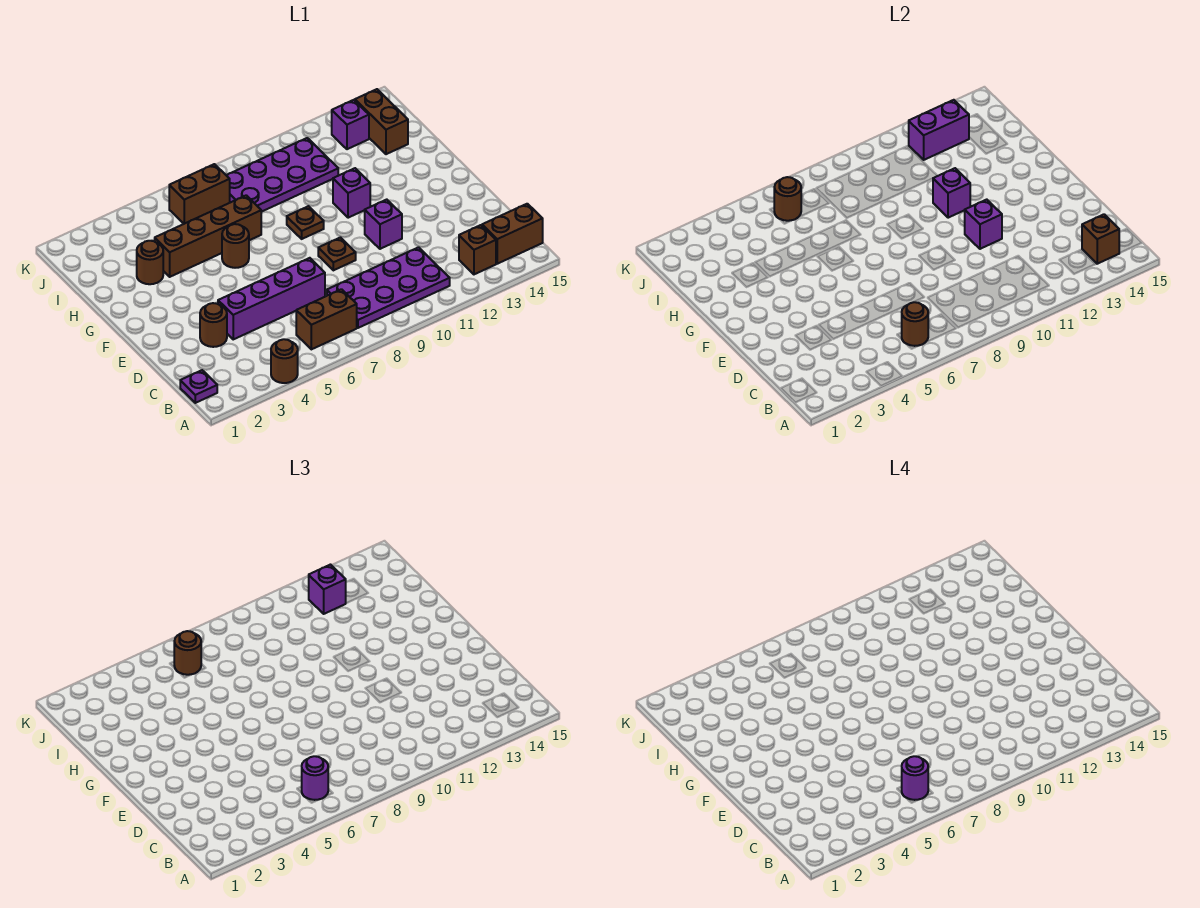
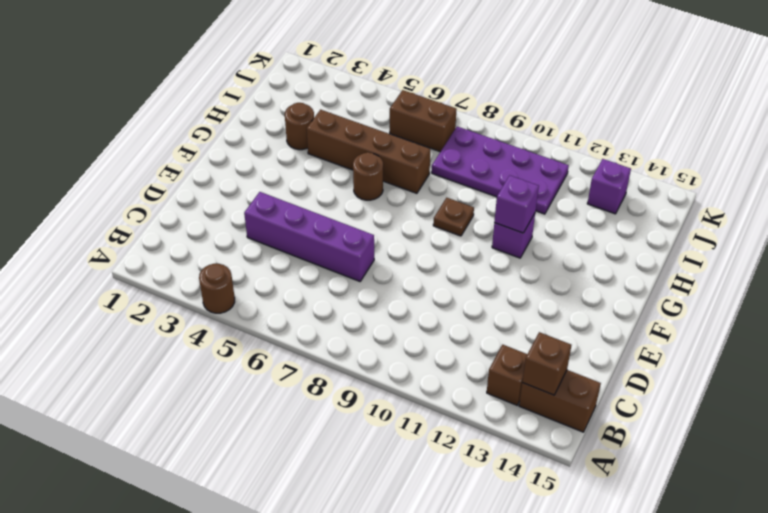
none -> purple 1x1 plate [180,370,217,403]
none -> brown 1x2 brick [296,289,357,349]
none -> purple 2x4 plate [327,247,450,328]

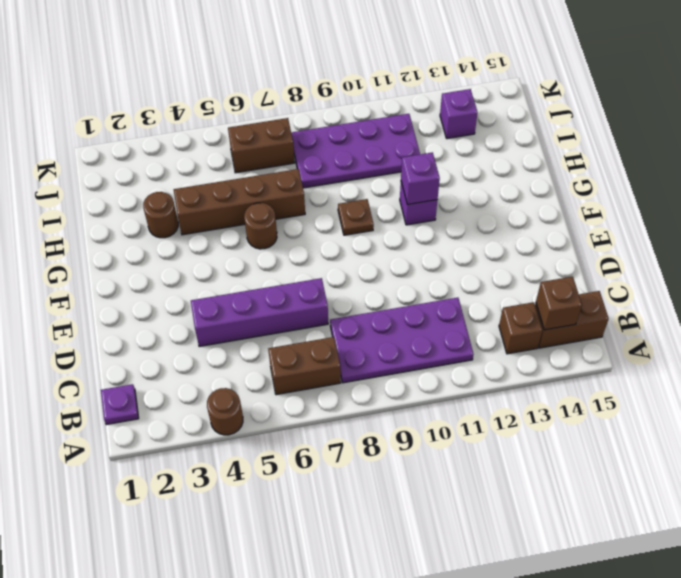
none -> brown 1x1 round brick [200,303,227,347]
none -> brown 1x1 plate [318,238,356,270]
none -> purple 1x1 brick [365,200,402,249]

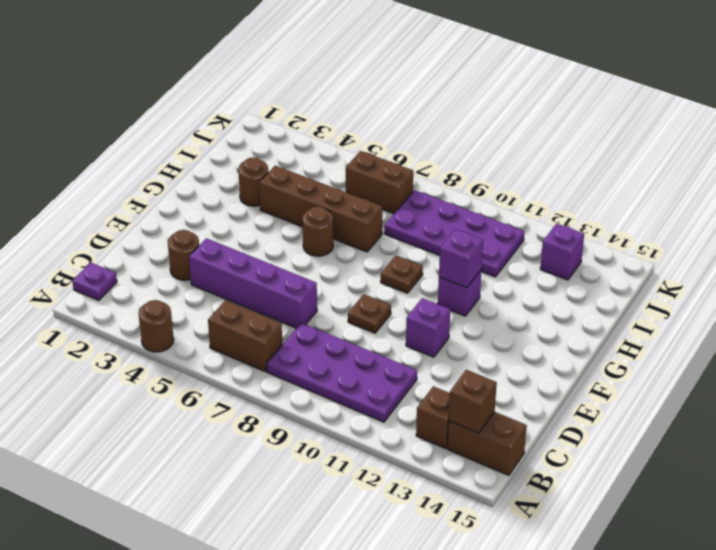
none -> brown 1x2 brick [355,89,408,154]
none -> brown 1x1 round brick [902,302,928,346]
none -> purple 1x1 brick [965,200,1002,249]

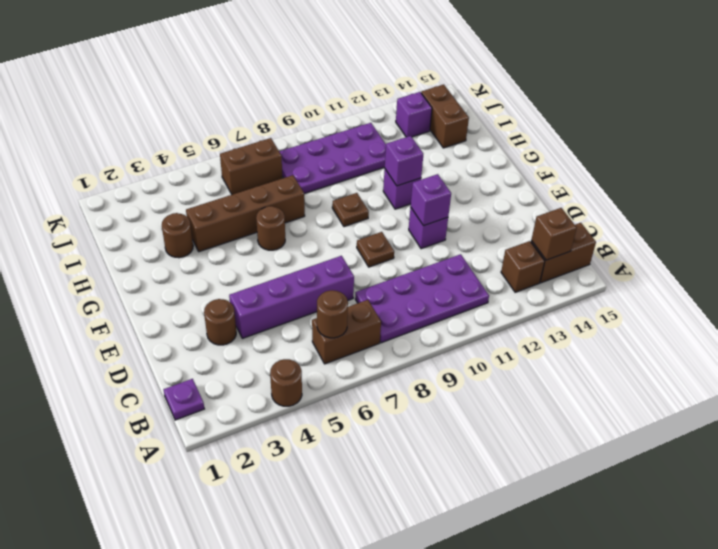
none -> brown 1x1 round brick [774,177,801,221]
none -> purple 1x2 brick [909,100,969,160]
none -> purple 1x1 round brick [302,756,328,800]

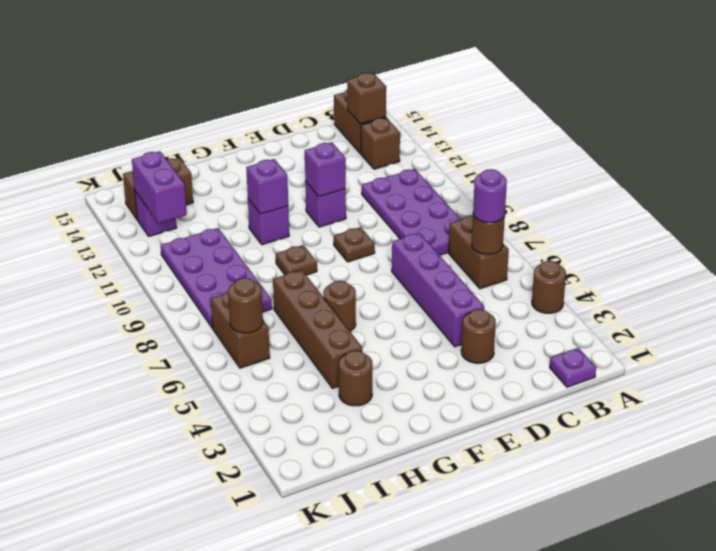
none -> brown 1x1 round brick [174,631,201,675]
none -> purple 1x1 brick [309,565,346,614]
none -> purple 1x1 round brick [902,756,928,800]

